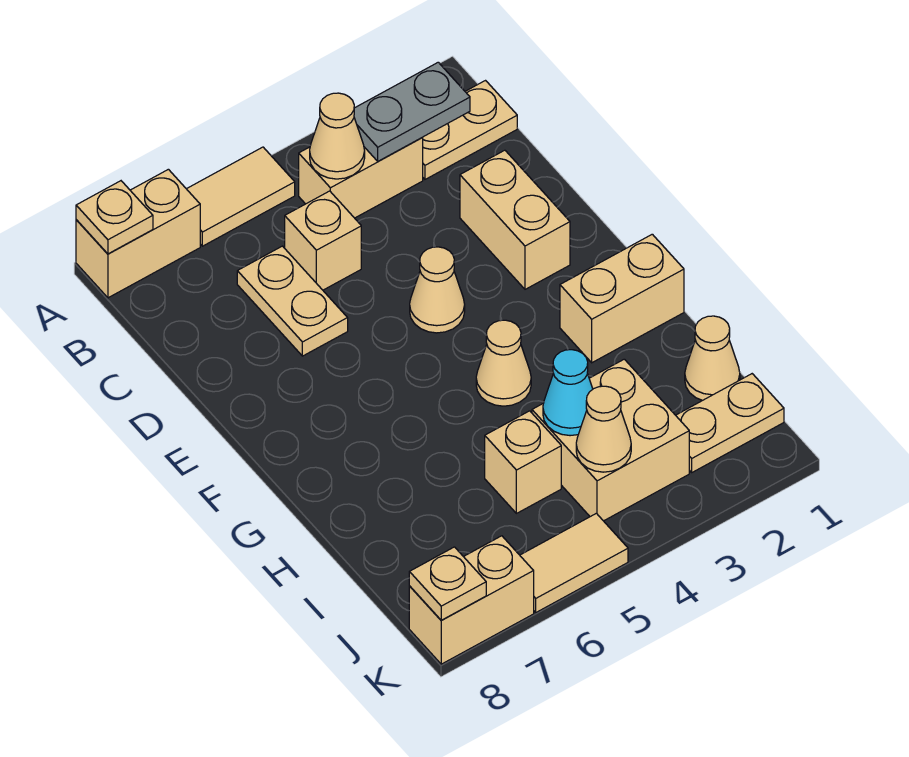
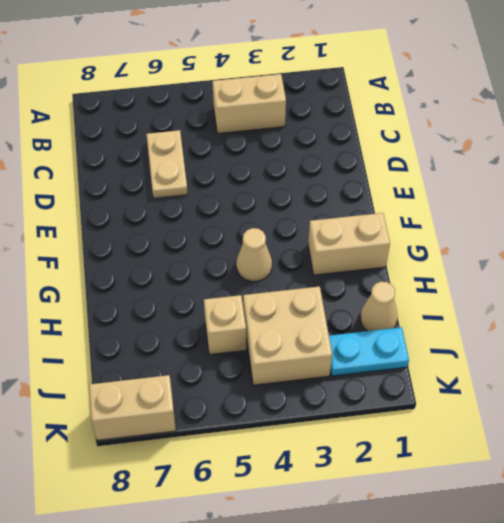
cyan 1x2 plate [329,327,409,376] -> tan 1x2 plate [676,374,784,472]
none -> tan 1x2 tile [187,147,295,246]
none -> tan 1x2 brick [76,169,200,298]
none -> tan 1x2 plate [423,81,517,179]

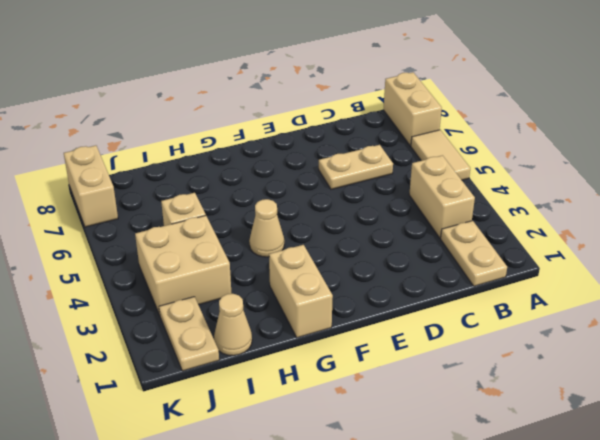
none -> tan 1x1 brick [285,191,361,290]
none -> tan 1x2 brick [460,150,570,289]
none -> tan 1x1 cone [410,247,465,333]

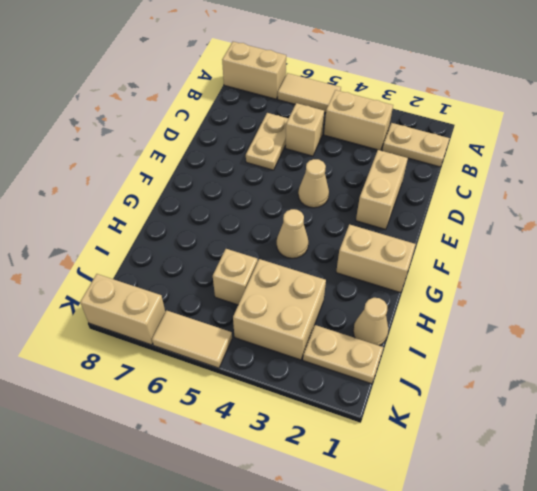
none -> tan 1x1 plate [76,181,153,254]
none -> grey 1x2 plate [354,62,470,161]
none -> tan 1x1 cone [310,93,365,179]

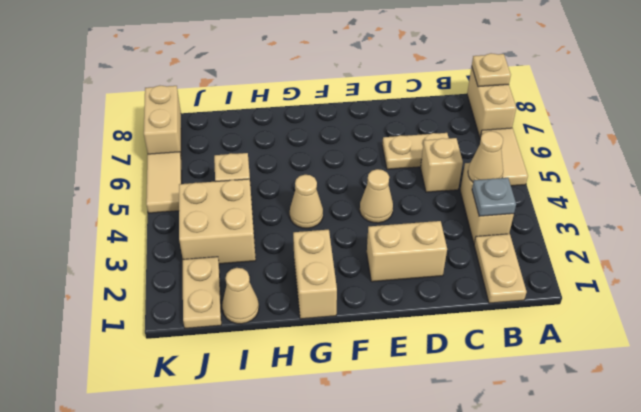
grey 1x1 plate [472,178,516,216] -> grey 1x2 plate [354,62,470,161]
none -> cyan 1x1 cone [543,350,593,436]
none -> tan 1x1 cone [576,386,631,472]
none -> tan 1x1 plate [409,547,486,620]

